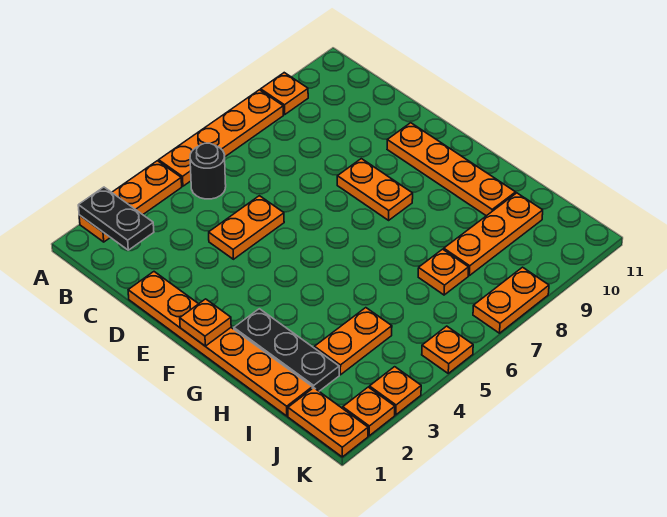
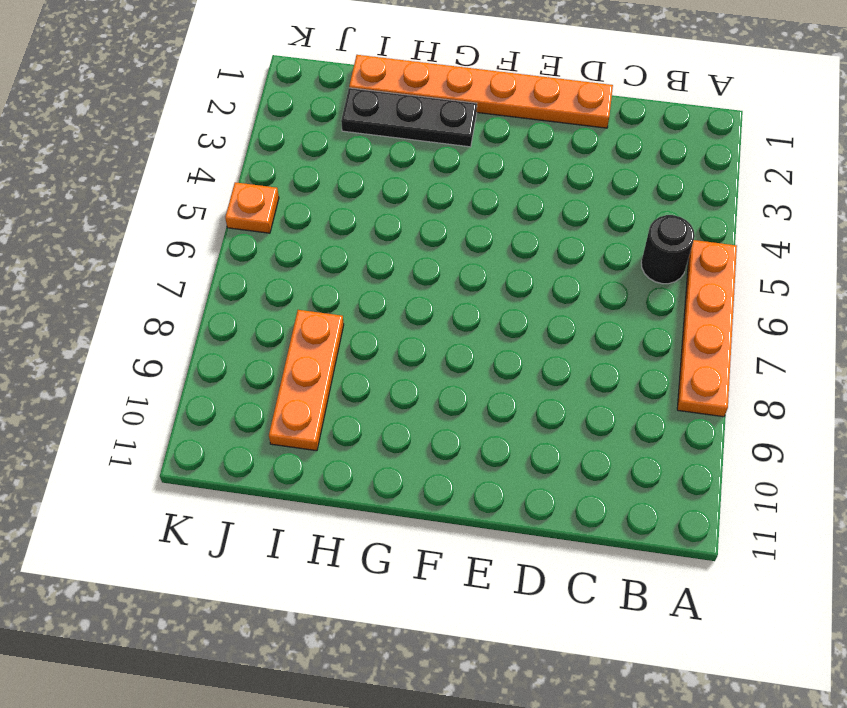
none -> orange 1x3 plate [79,161,182,242]
none -> orange 1x1 plate [261,73,308,115]
none -> orange 1x2 plate [209,196,284,259]

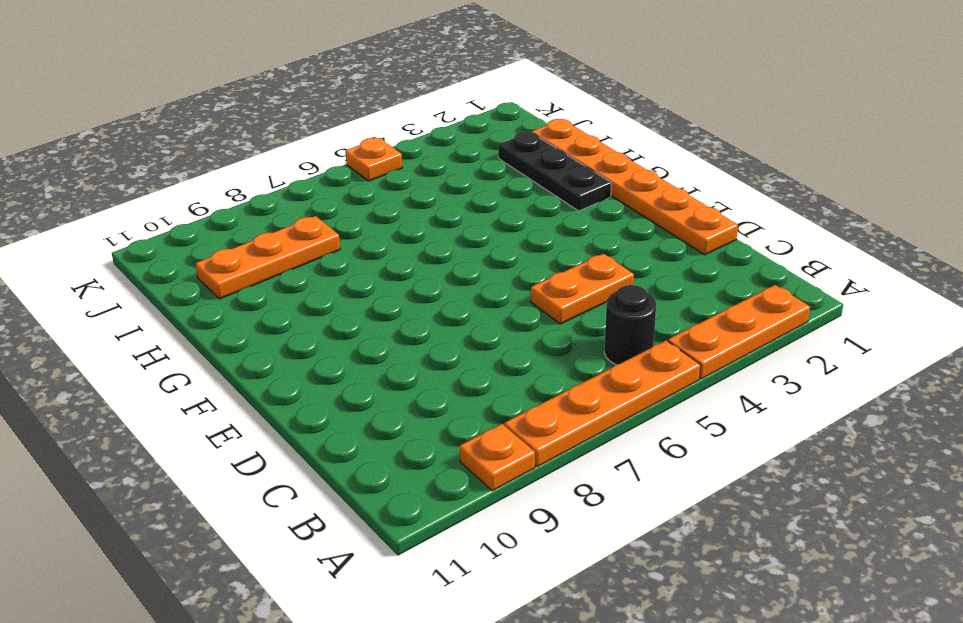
none -> orange 1x2 plate [337,159,413,220]
none -> orange 1x4 plate [387,123,516,216]
none -> orange 1x2 plate [314,308,392,375]

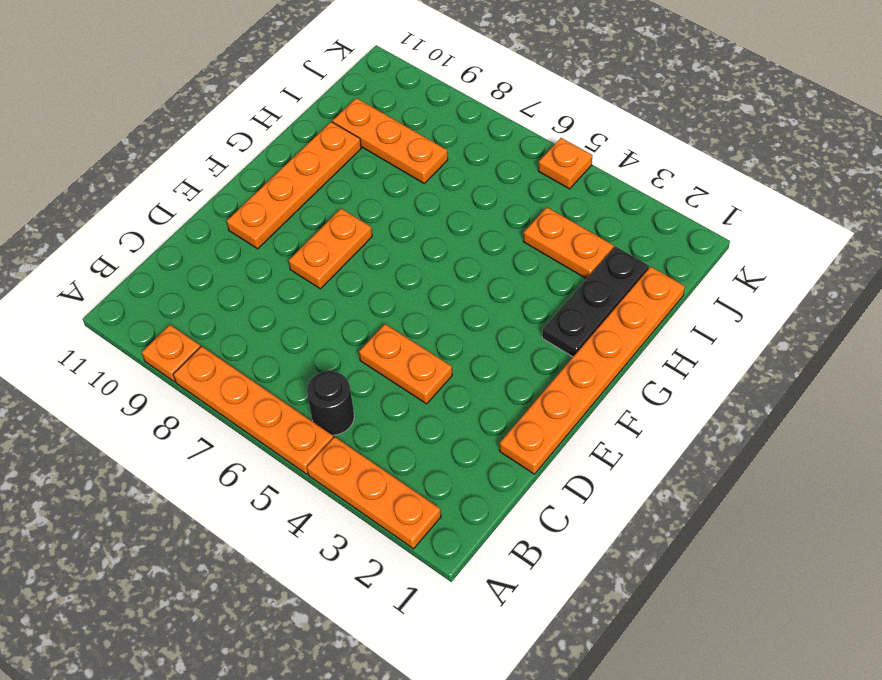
none -> orange 1x1 plate [418,249,469,295]
none -> orange 1x2 plate [288,388,368,457]
none -> orange 1x1 plate [343,387,395,436]

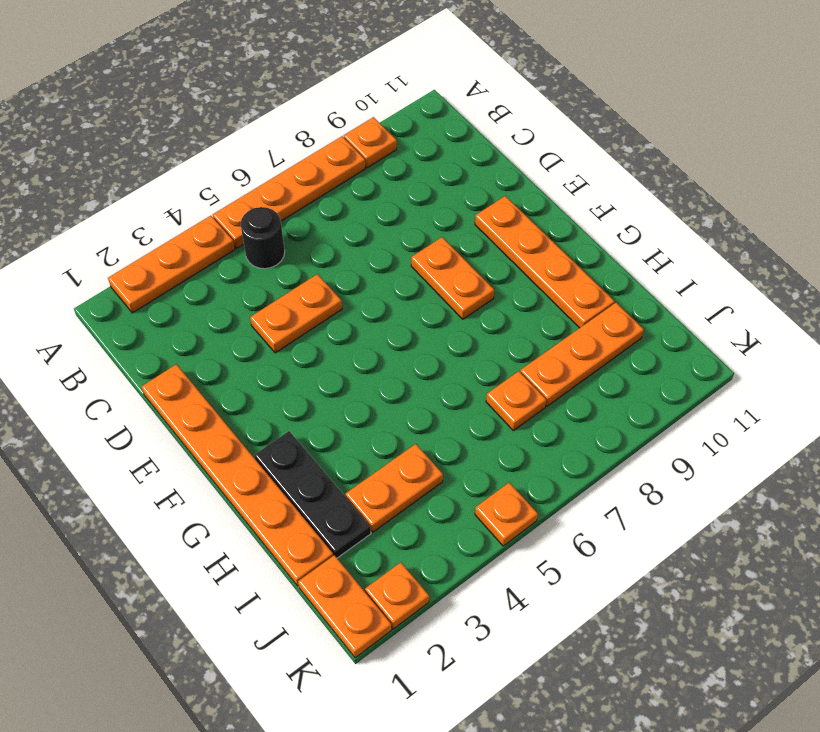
none -> orange 1x1 plate [369,367,421,415]
none -> orange 1x2 plate [473,267,549,333]
none -> black 1x2 plate [78,187,154,250]

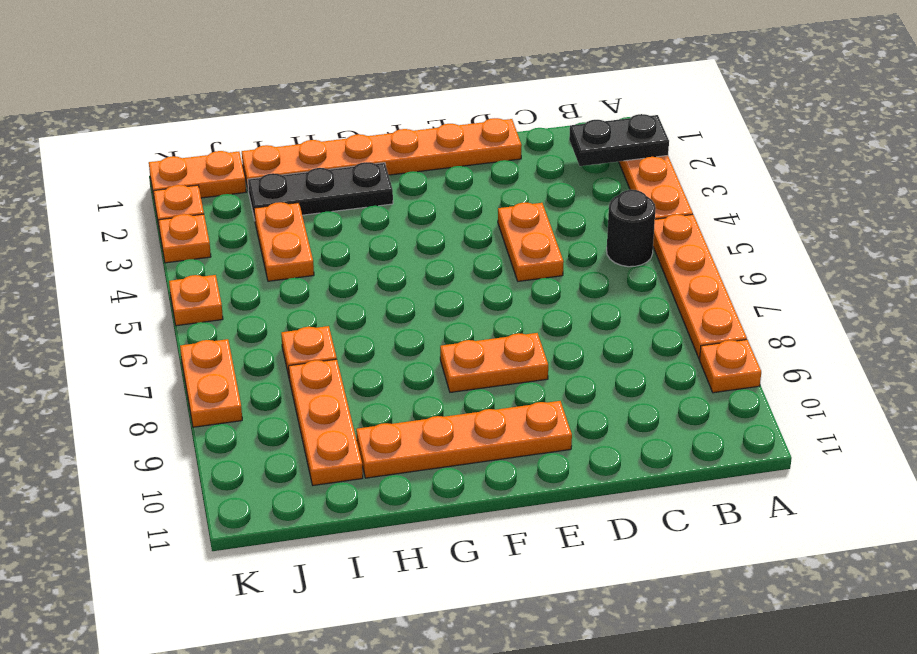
none -> orange 1x1 plate [180,299,231,346]

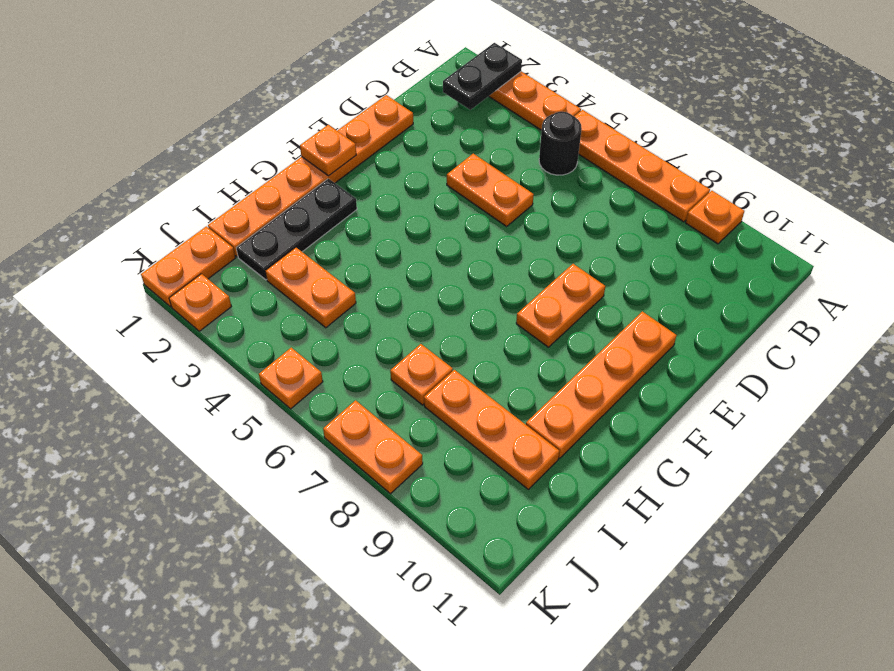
none -> orange 1x1 plate [369,367,421,415]

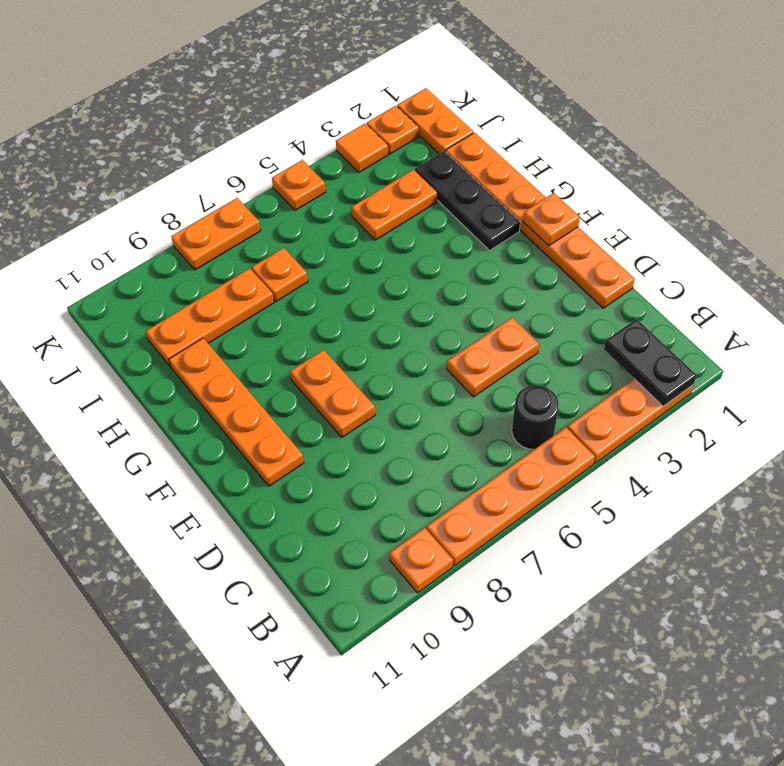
orange 1x1 tile [336,123,388,172] -> orange 1x1 plate [369,367,421,415]

